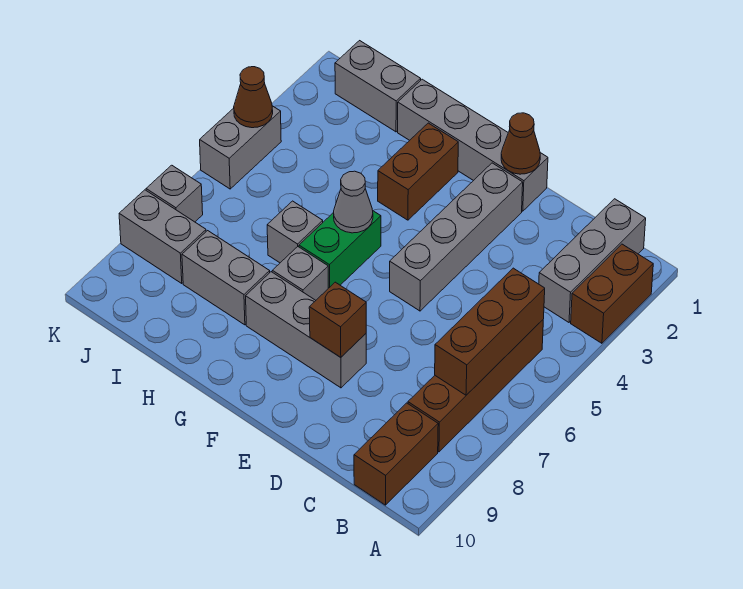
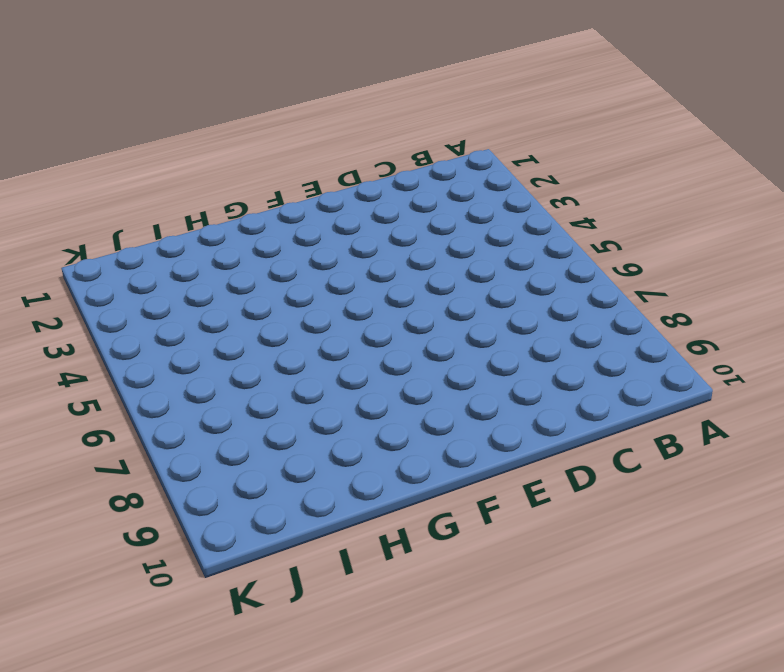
none -> brown 1x2 brick [571,244,653,343]
none -> grey 1x3 brick [539,199,646,322]
none -> brown 1x4 brick [408,320,543,452]

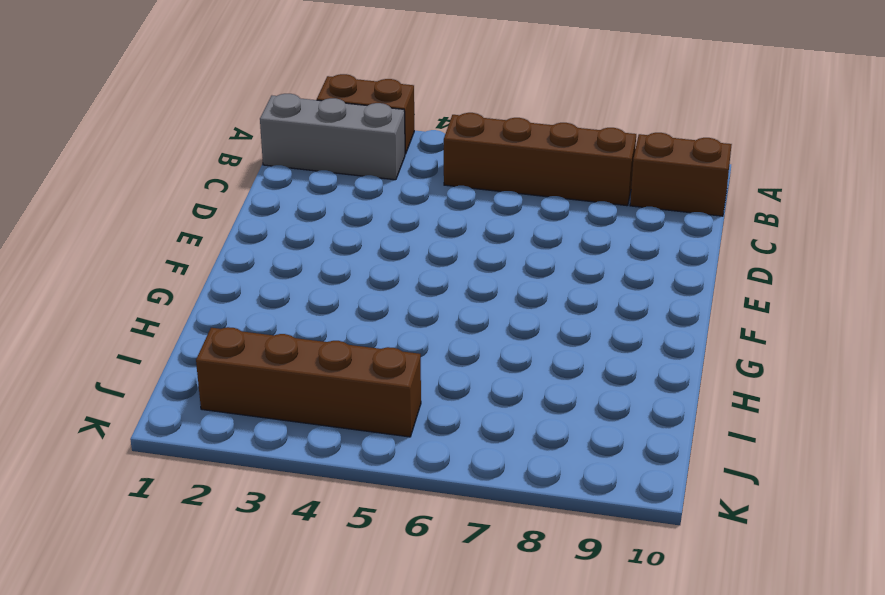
brown 1x4 brick [196,327,421,437] -> none
none -> grey 1x4 brick [398,79,548,211]
none -> grey 1x4 brick [390,163,523,311]
none -> grey 1x3 brick [246,272,366,388]

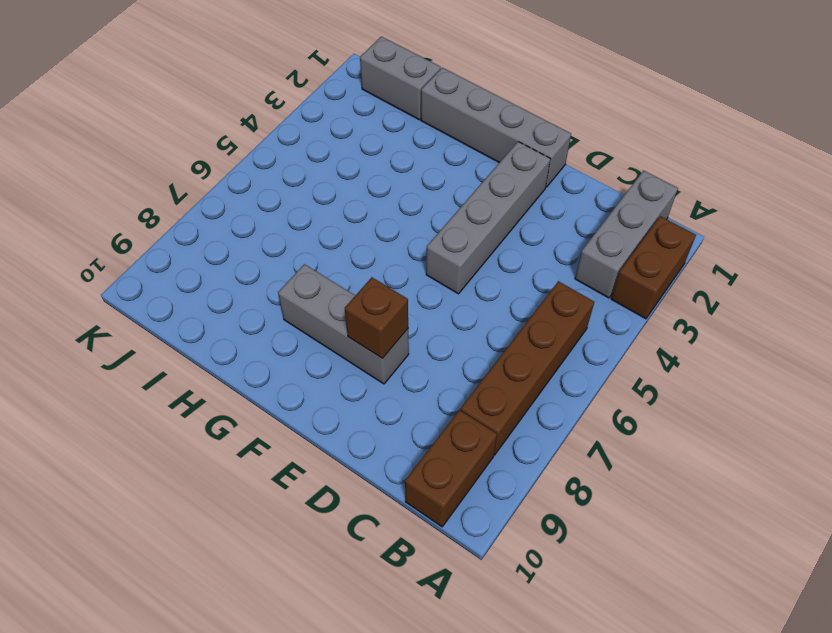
none -> brown 1x2 brick [378,123,458,220]
none -> green 1x2 brick [299,211,381,288]
none -> grey 1x1 brick [272,247,328,300]

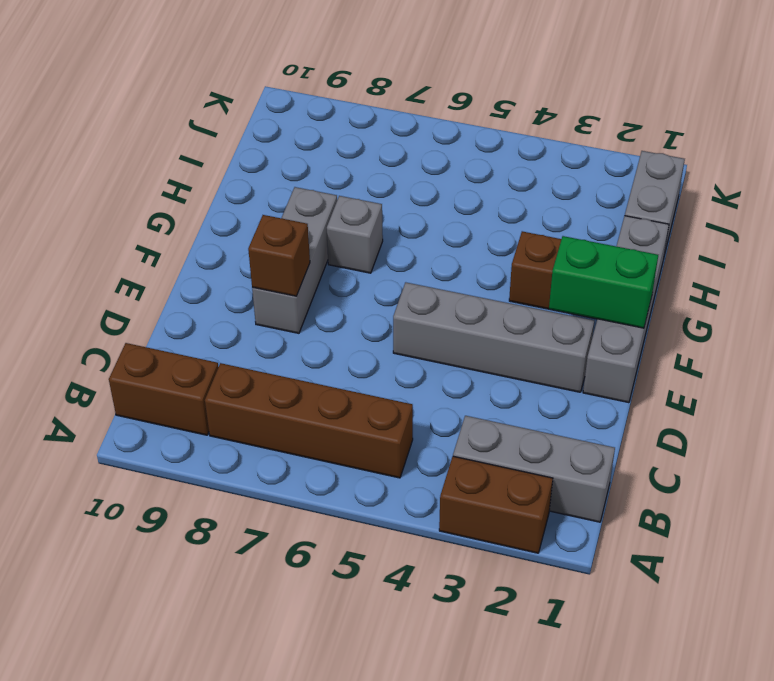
green 1x2 brick [549,236,658,328] -> green 1x2 brick moved to [299,211,381,288]
none -> grey 1x1 brick [267,201,323,263]
none -> grey 1x2 brick [182,231,270,325]
none -> grey 1x2 brick [119,190,206,283]

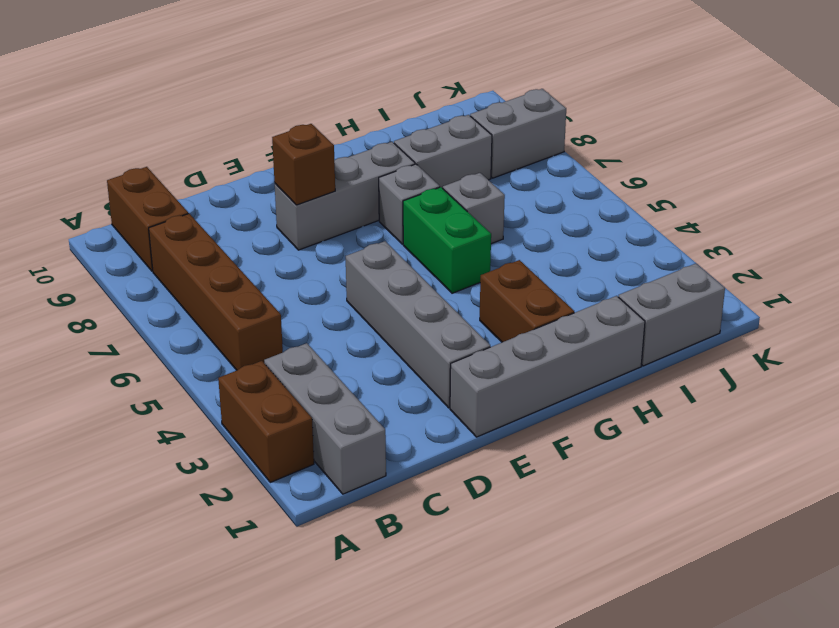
none -> grey 1x2 brick [200,106,281,189]
none -> grey 1x1 brick [146,165,203,222]
none -> brown 1x3 brick [435,268,545,395]

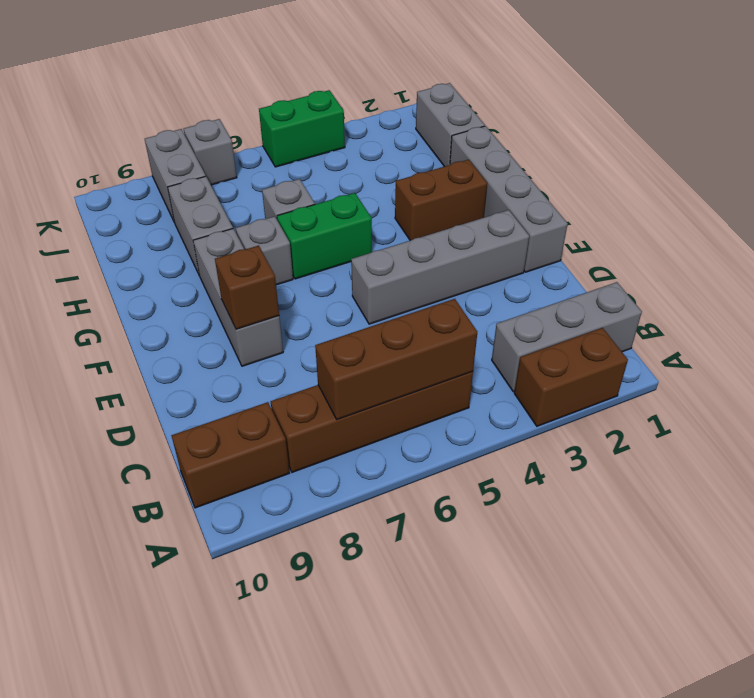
green 1x2 brick [259,90,345,167] -> grey 1x2 brick [200,106,281,189]
none -> brown 1x1 cone [501,113,540,174]
none -> grey 1x1 cone [334,171,373,233]
none -> brown 1x1 cone [234,67,273,128]

